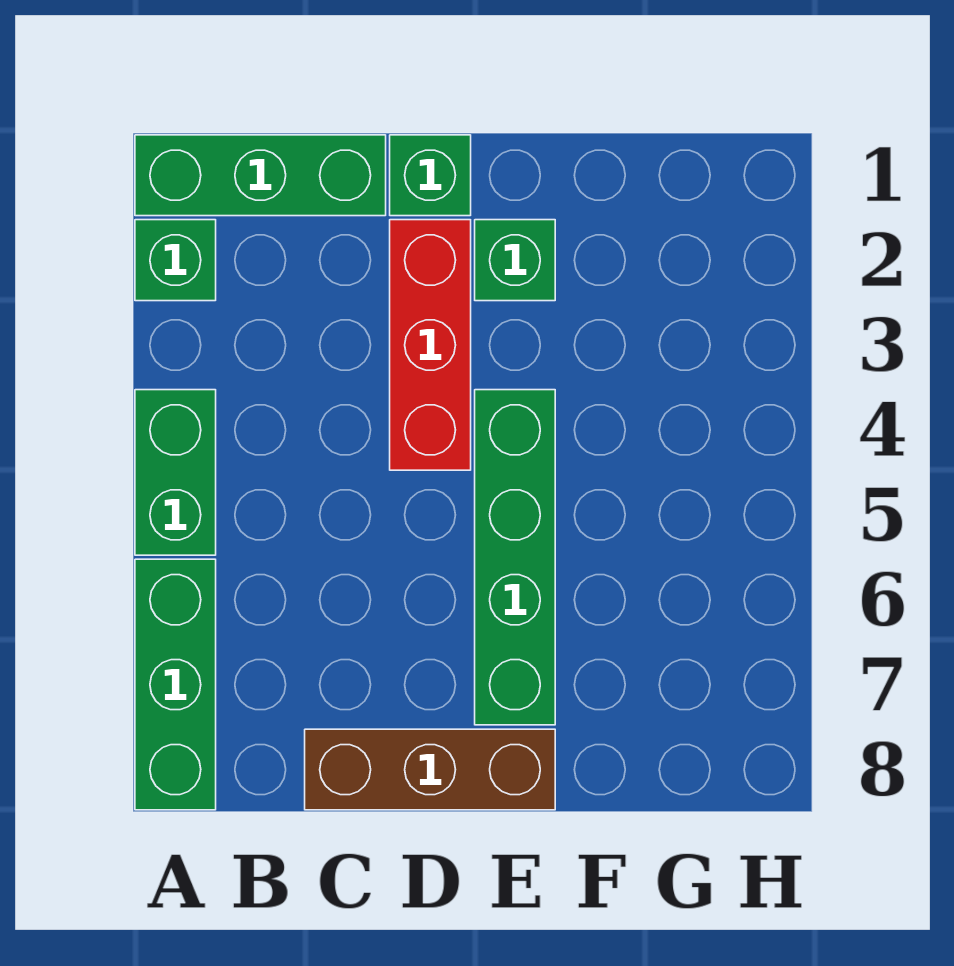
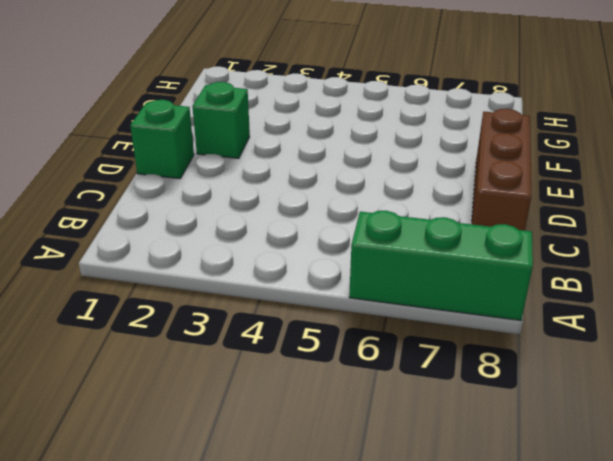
none -> green 1x3 brick [135,135,386,216]
none -> green 1x1 brick [135,220,216,301]

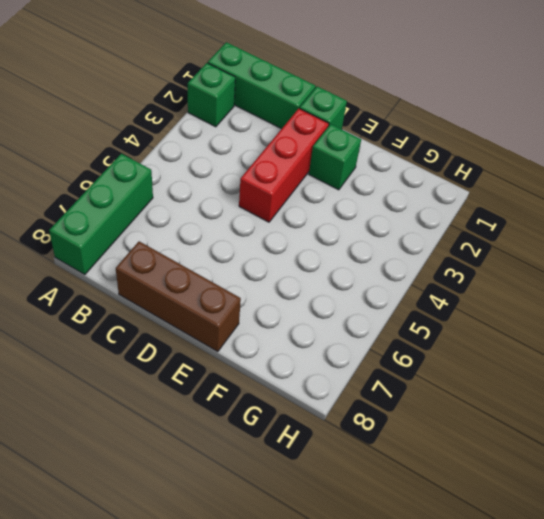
none -> green 1x2 brick [135,390,216,555]
none -> green 1x4 brick [475,390,555,725]

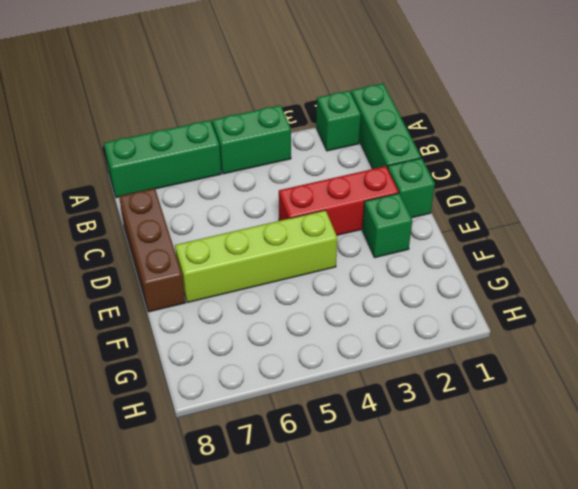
lime 1x4 brick [175,210,337,303] -> green 1x4 brick [475,390,555,725]

